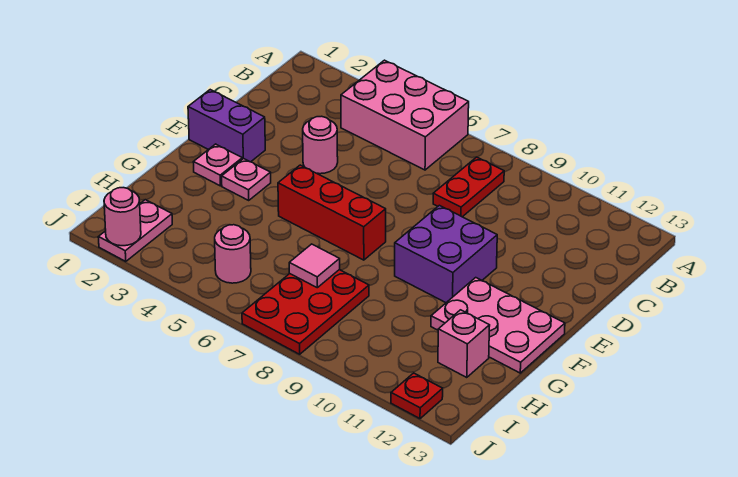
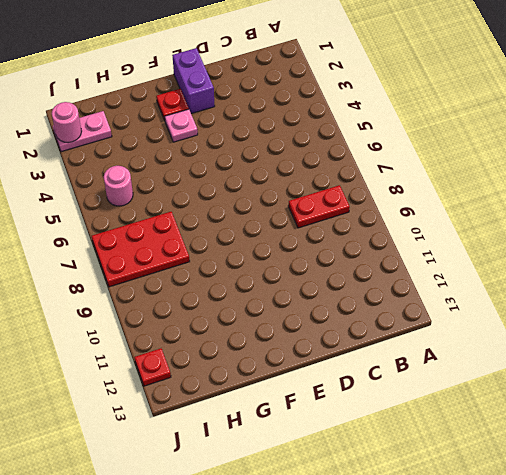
red 1x1 plate [156,89,189,120] -> pink 1x1 plate [193,144,242,186]
none -> pink 2x3 brick [341,60,469,170]
none -> pink 1x1 round brick [303,116,338,174]
none -> purple 2x2 brick [395,205,497,303]

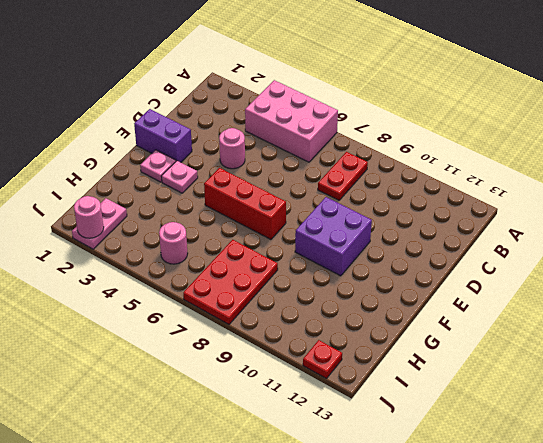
none -> pink 2x3 plate [431,278,565,373]
none -> pink 1x1 brick [438,310,490,378]
none -> pink 1x1 tile [289,244,340,288]

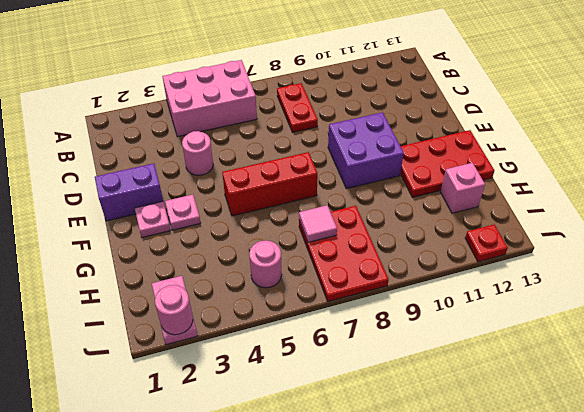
red 2x3 plate [400,130,494,197] -> pink 2x3 plate [431,278,565,373]

